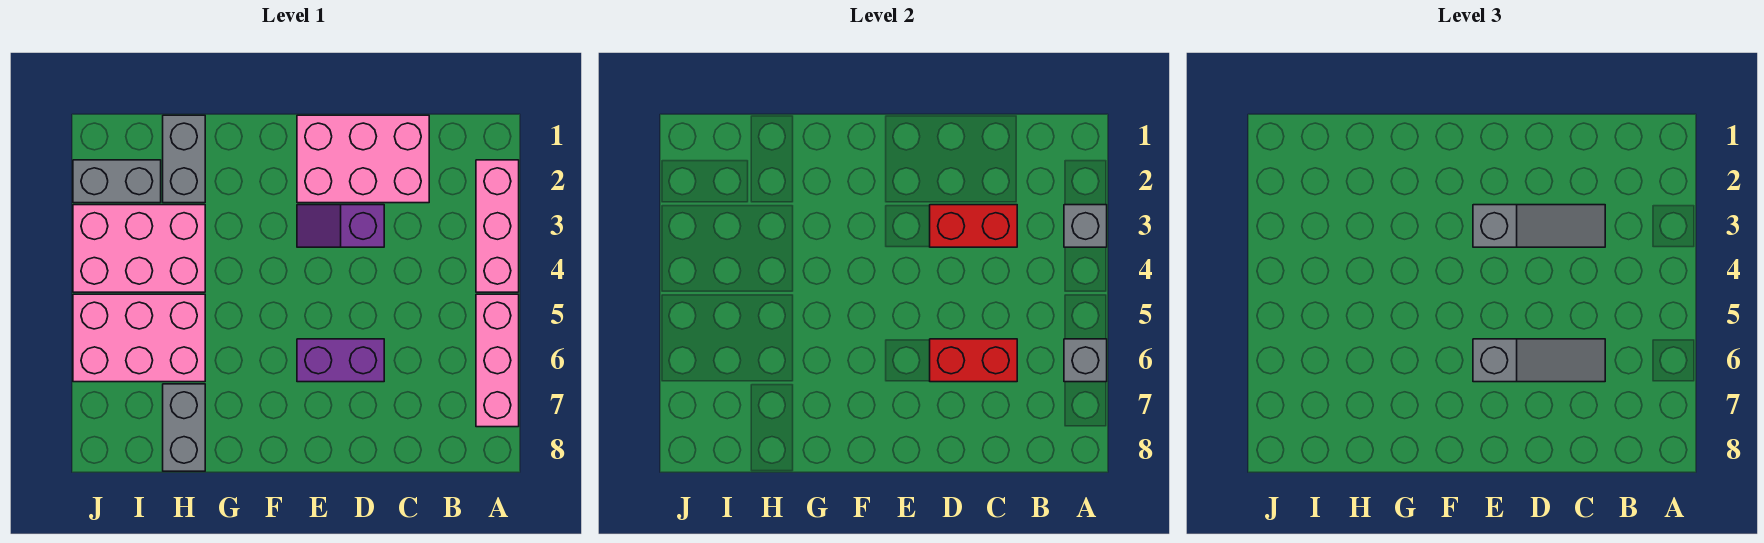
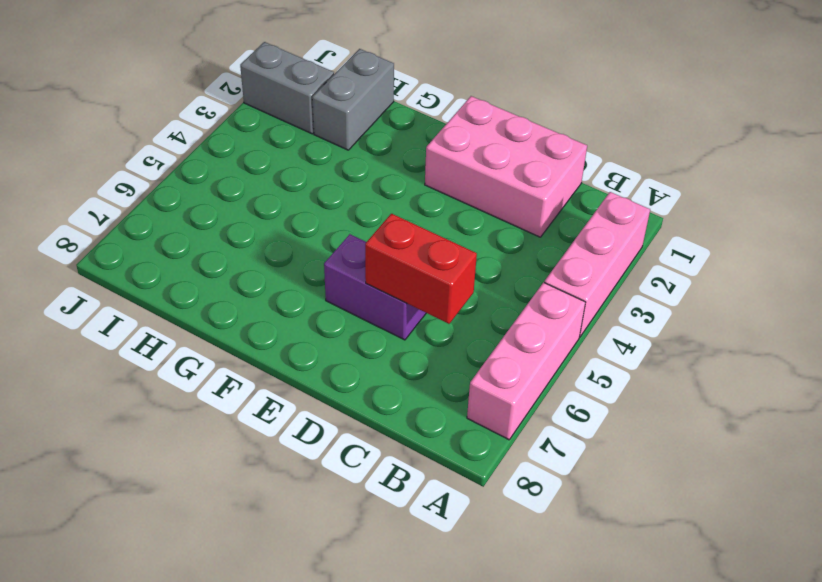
none -> purple 1x2 slope [297,205,384,247]
none -> pink 2x3 brick [73,205,205,292]
none -> pink 2x3 brick [73,294,205,382]

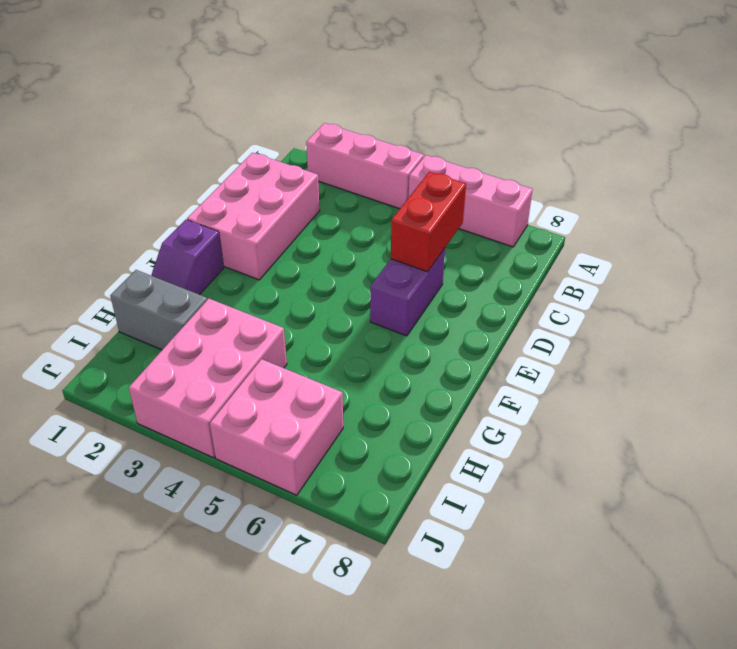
purple 1x2 slope [151,220,224,295] -> purple 1x2 slope moved to [297,205,384,247]
pink 2x2 brick [210,359,343,495] -> pink 2x3 brick [73,294,205,382]
none -> grey 1x2 brick [163,384,205,471]
none -> grey 1x2 brick [73,160,161,203]
none -> grey 1x1 brick [1064,205,1107,247]

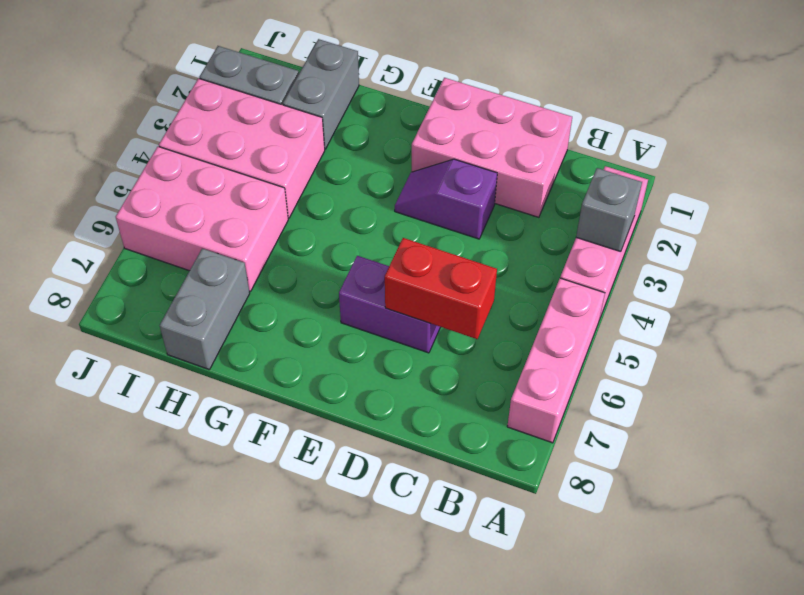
none -> grey 1x1 brick [1064,339,1107,382]
none -> red 1x2 brick [930,205,1017,247]
none -> grey 1x3 slope [1473,205,1605,247]

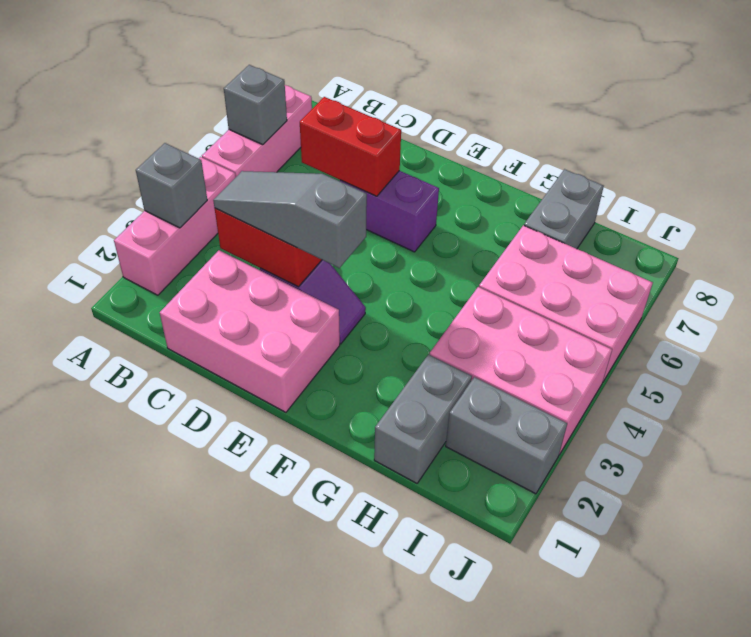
none -> grey 1x3 slope [1473,339,1605,382]

